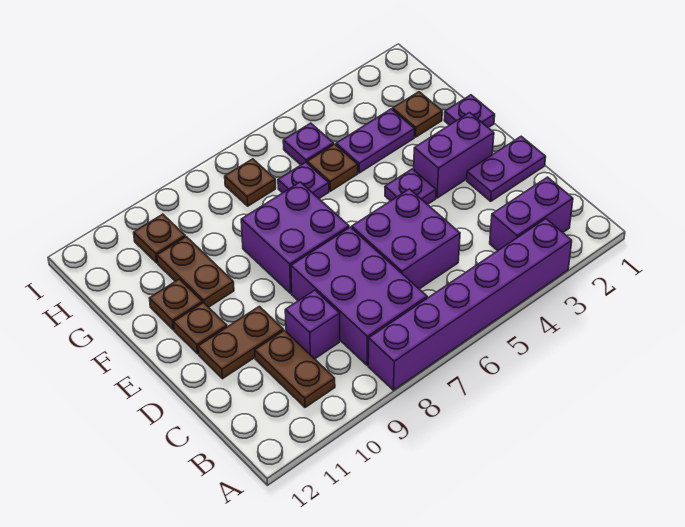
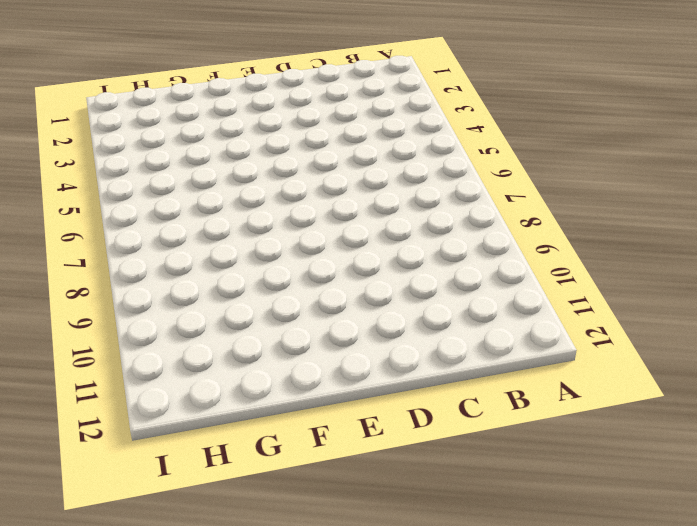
none -> purple 1x6 brick [368,219,572,390]
none -> purple 1x2 brick [490,177,573,251]
none -> purple 2x3 brick [291,227,427,365]

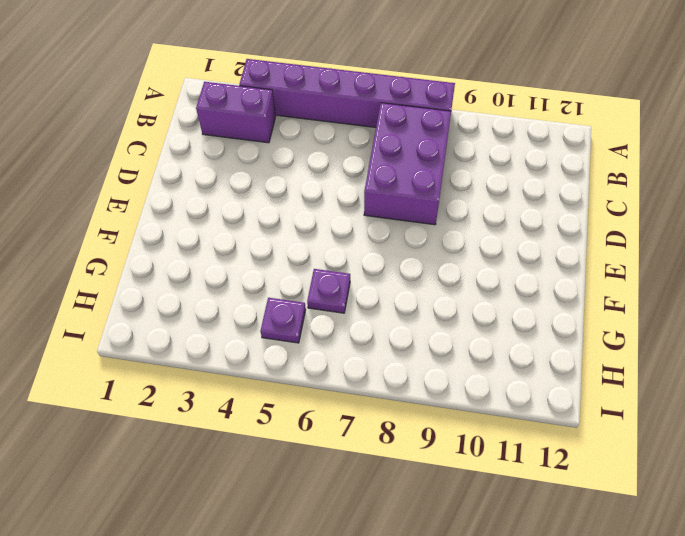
none -> brown 1x2 plate [255,330,335,408]
none -> purple 2x2 brick [352,189,460,289]
none -> purple 1x1 brick [285,290,340,359]

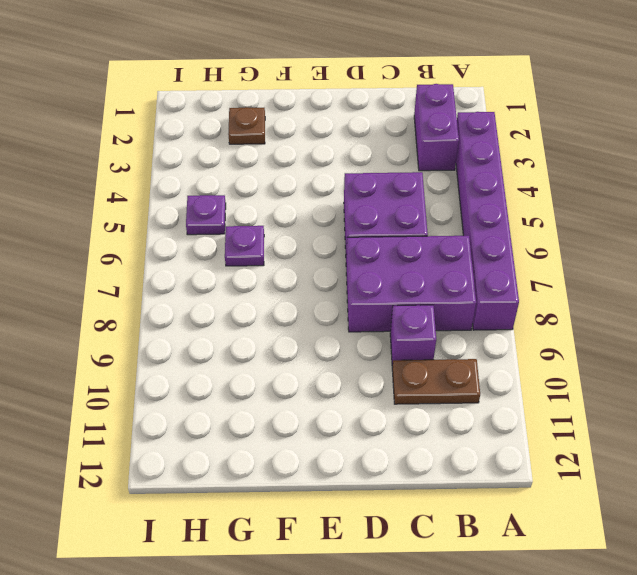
none -> purple 1x2 plate [467,136,546,201]
none -> brown 1x2 plate [198,306,283,379]
none -> purple 1x2 brick [414,113,494,198]

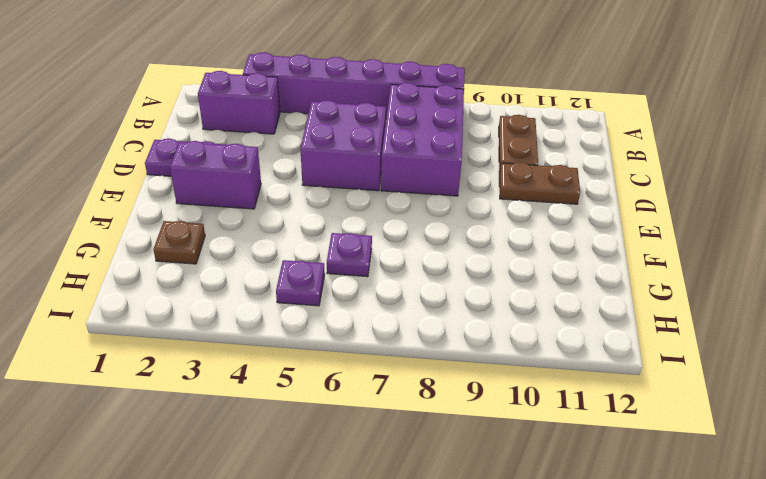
none -> purple 1x1 brick [285,290,340,359]
none -> purple 1x1 plate [385,169,436,205]
none -> purple 2x2 brick [241,182,349,293]

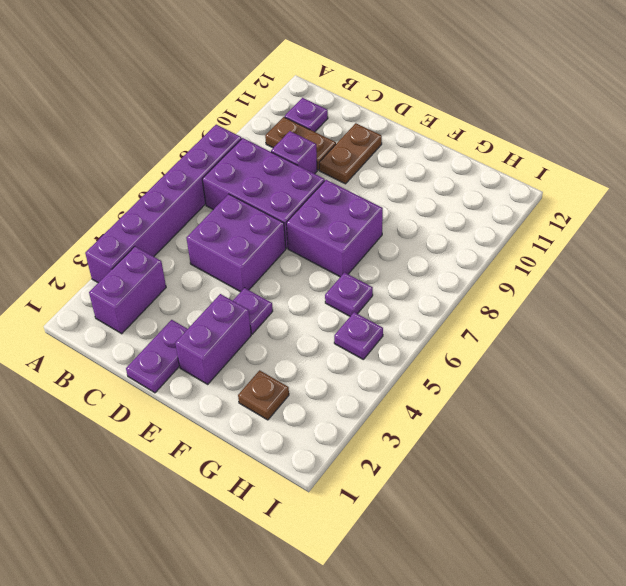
purple 1x1 plate [285,98,328,132] -> purple 1x1 plate moved to [444,95,495,128]
none -> brown 1x1 plate [174,303,227,354]
none -> brown 1x2 plate [157,237,234,307]
none -> brown 1x1 plate [149,279,202,330]

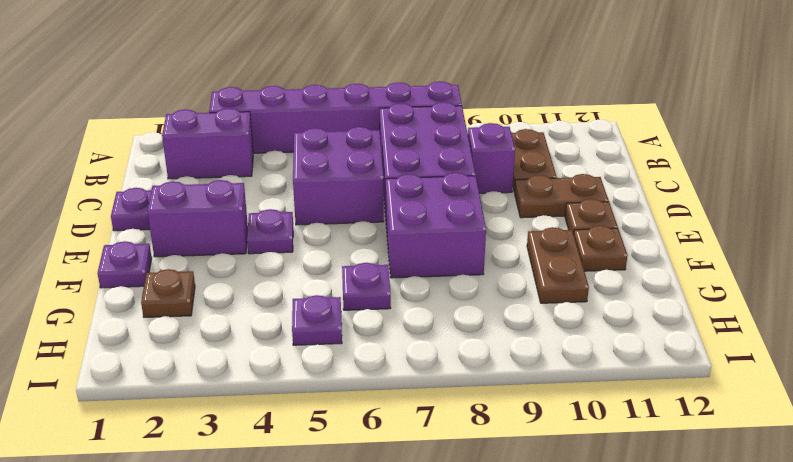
none -> purple 1x2 plate [336,109,415,173]
none -> brown 1x1 plate [307,144,358,191]
none -> brown 1x1 plate [225,159,276,206]

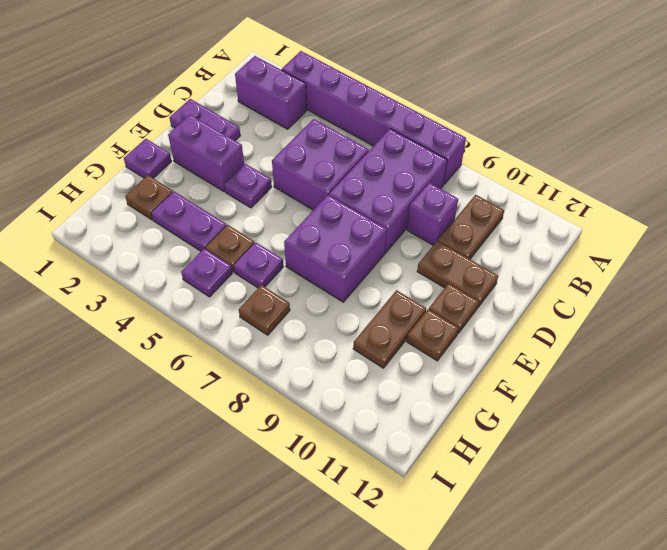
none -> brown 1x1 plate [134,214,185,263]

